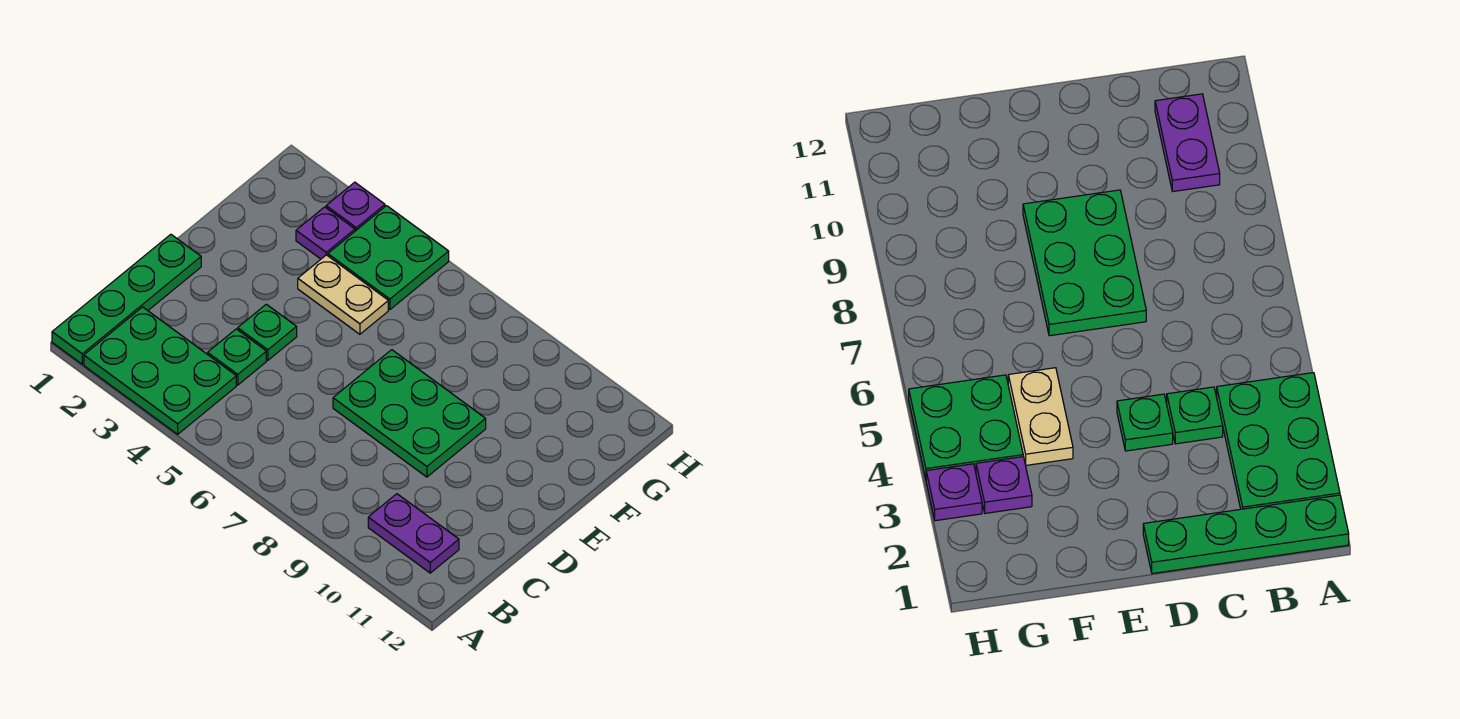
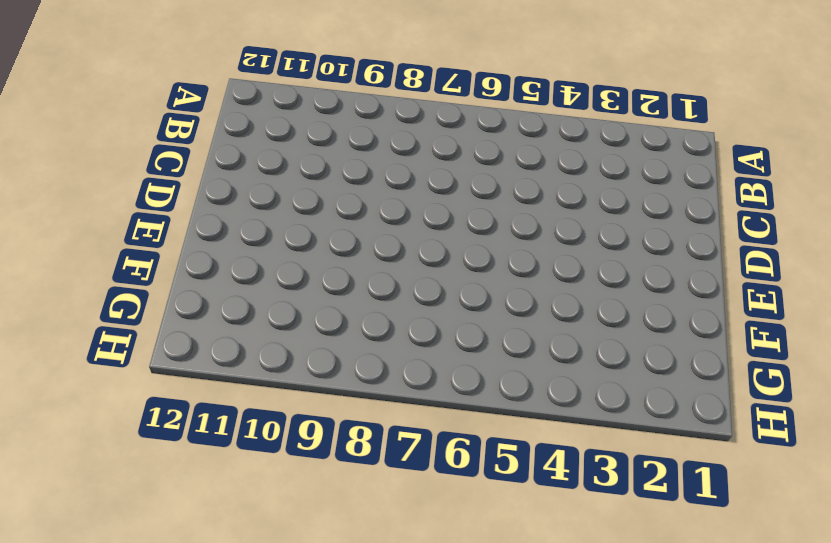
none -> green 1x4 plate [52,234,201,364]
none -> green 2x3 plate [84,307,236,434]

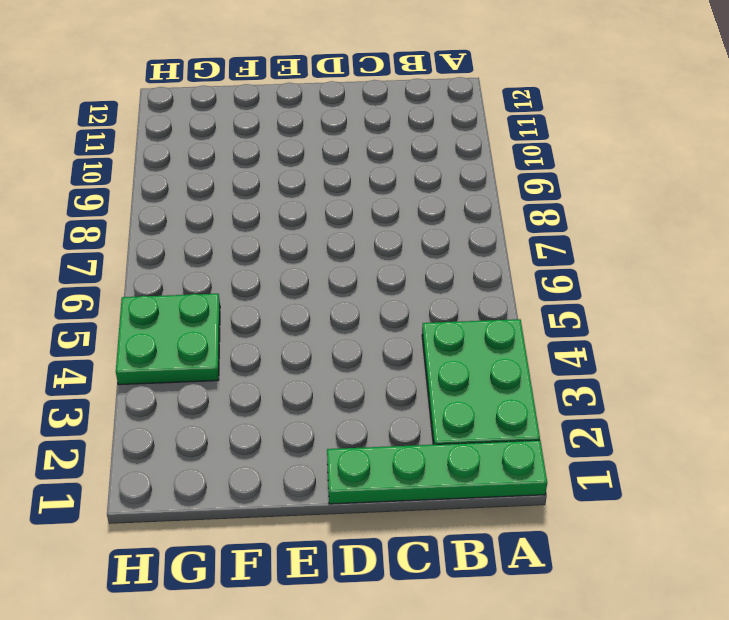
none -> purple 1x2 plate [368,494,459,573]
none -> green 1x1 plate [208,329,266,385]

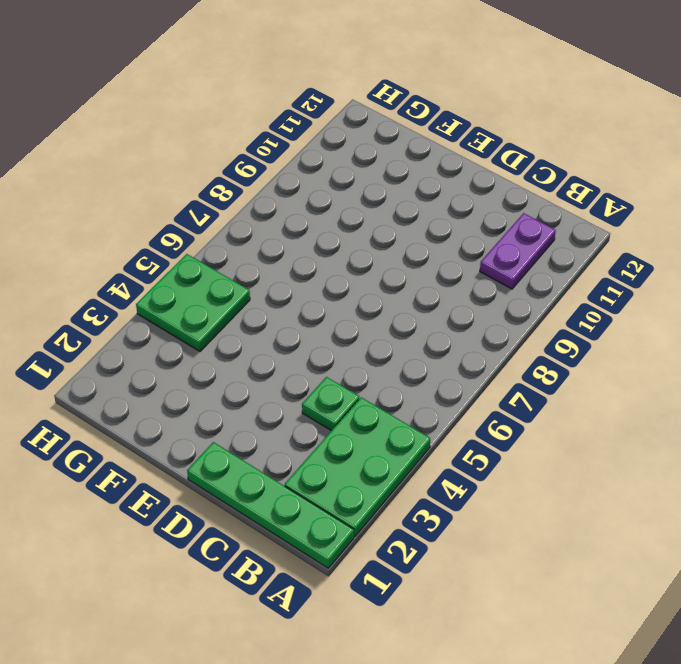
none -> green 1x1 plate [238,304,297,360]
none -> green 2x3 plate [333,350,486,477]

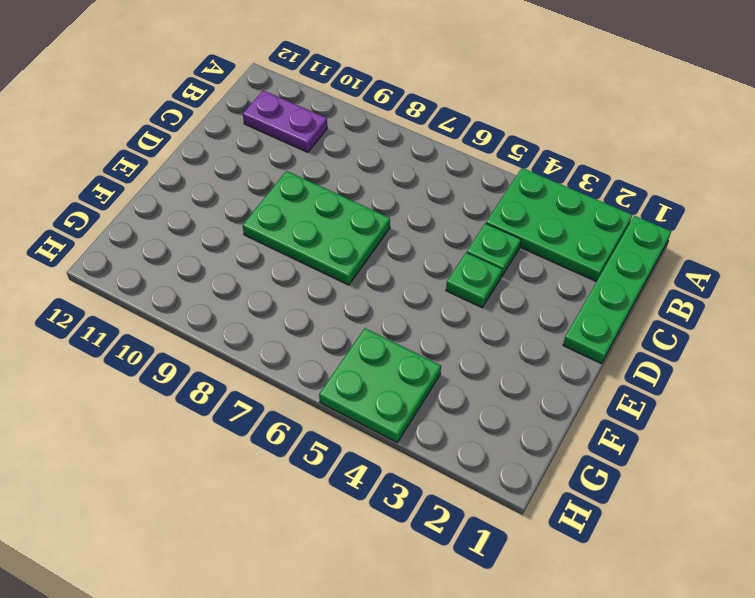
none -> tan 1x2 plate [298,255,388,334]
none -> purple 1x1 plate [296,207,355,259]

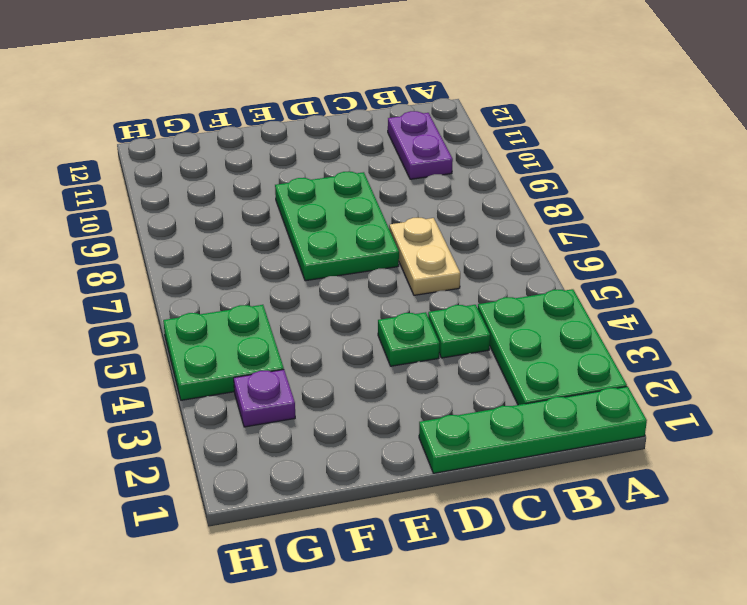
tan 1x2 plate [389,218,460,295] -> tan 1x2 plate moved to [298,255,388,334]
none -> purple 1x1 plate [326,182,385,231]

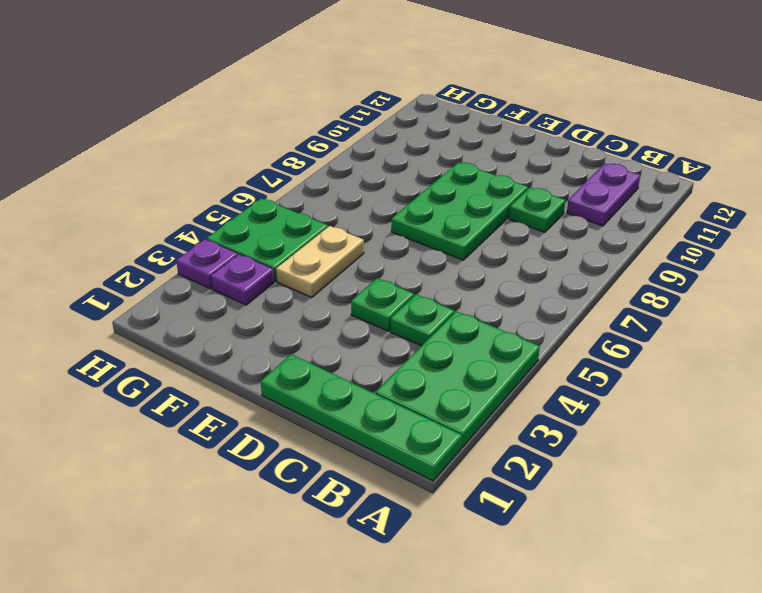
green 1x1 plate [509,187,565,232] -> none

